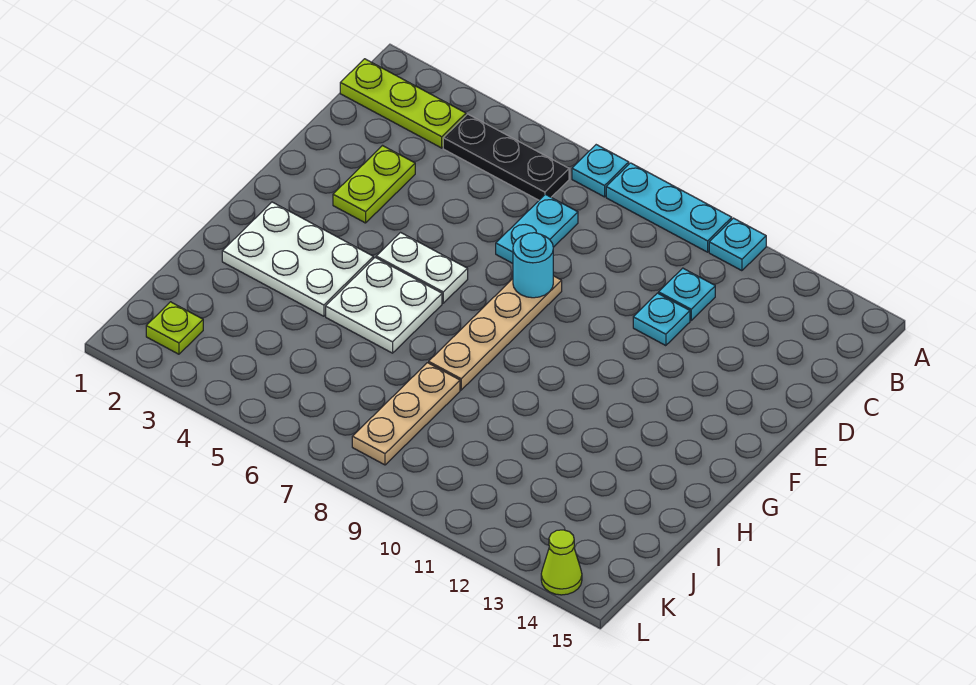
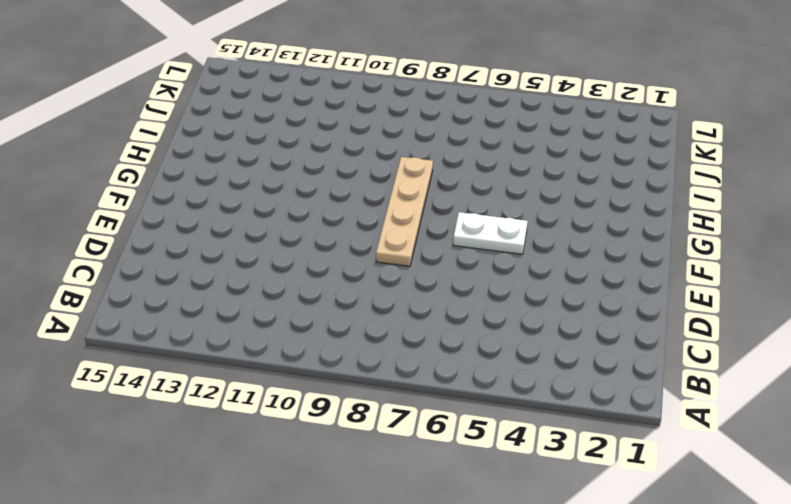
none -> cyan 1x1 plate [572,145,629,197]
none -> cyan 1x3 plate [606,163,732,252]
none -> cyan 1x1 plate [709,218,766,271]

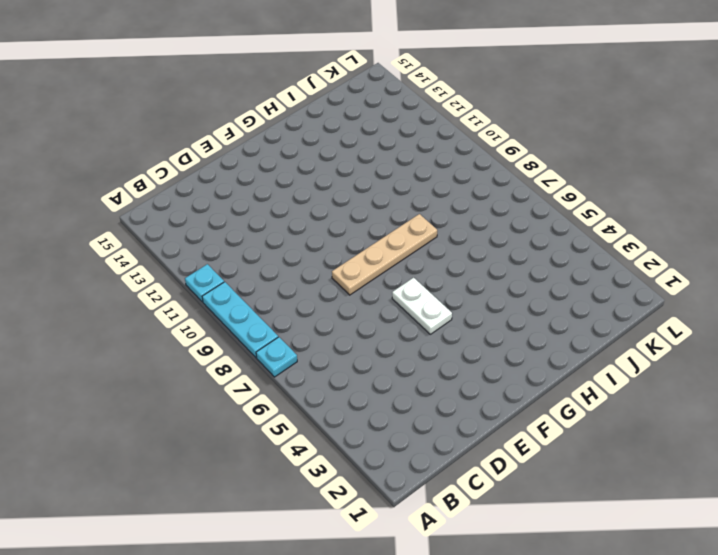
none -> lime 1x3 plate [340,59,466,148]
none -> black 1x3 plate [443,114,569,200]
none -> cyan 1x2 plate [496,194,578,263]

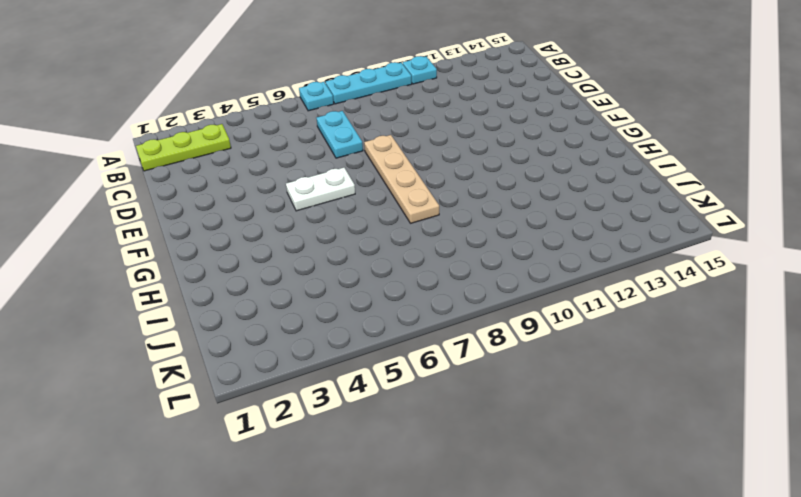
none -> black 1x3 plate [443,114,569,200]
none -> cyan 1x1 plate [659,268,715,320]
none -> lime 1x2 plate [333,146,415,223]

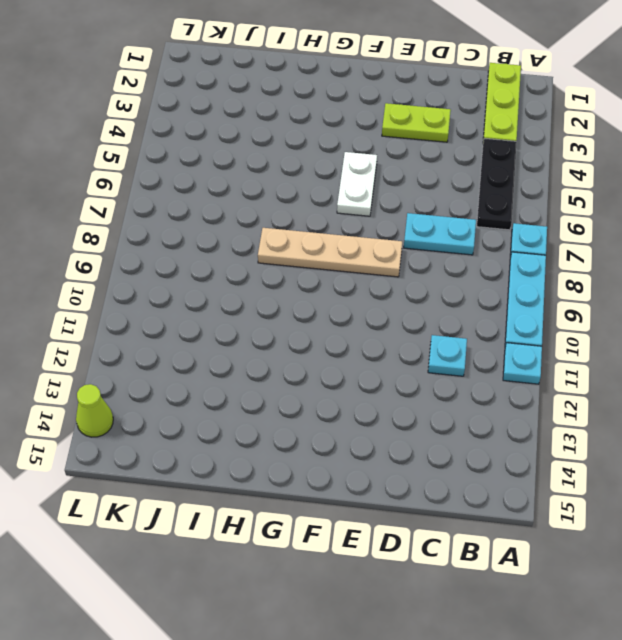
none -> cyan 1x1 plate [633,293,690,346]
none -> white 2x3 plate [222,202,373,316]
none -> white 2x2 plate [326,257,442,353]

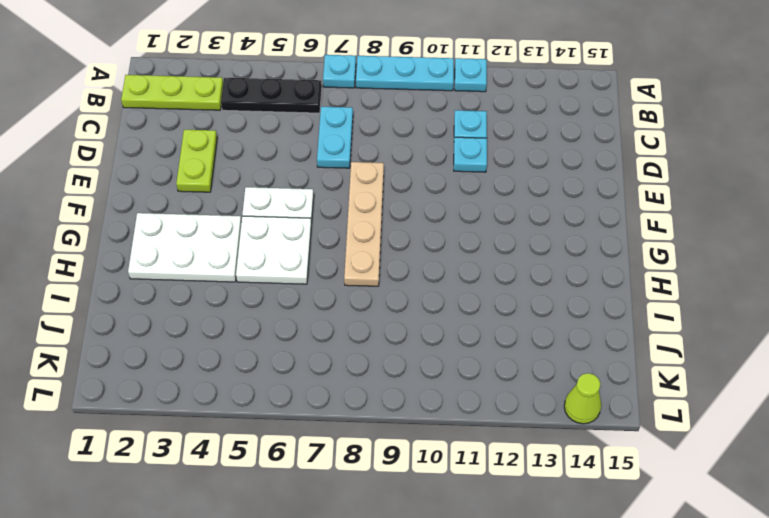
none -> tan 1x3 plate [352,363,460,465]
none -> lime 1x1 plate [146,302,203,354]
none -> cyan 1x1 round brick [513,233,553,298]

